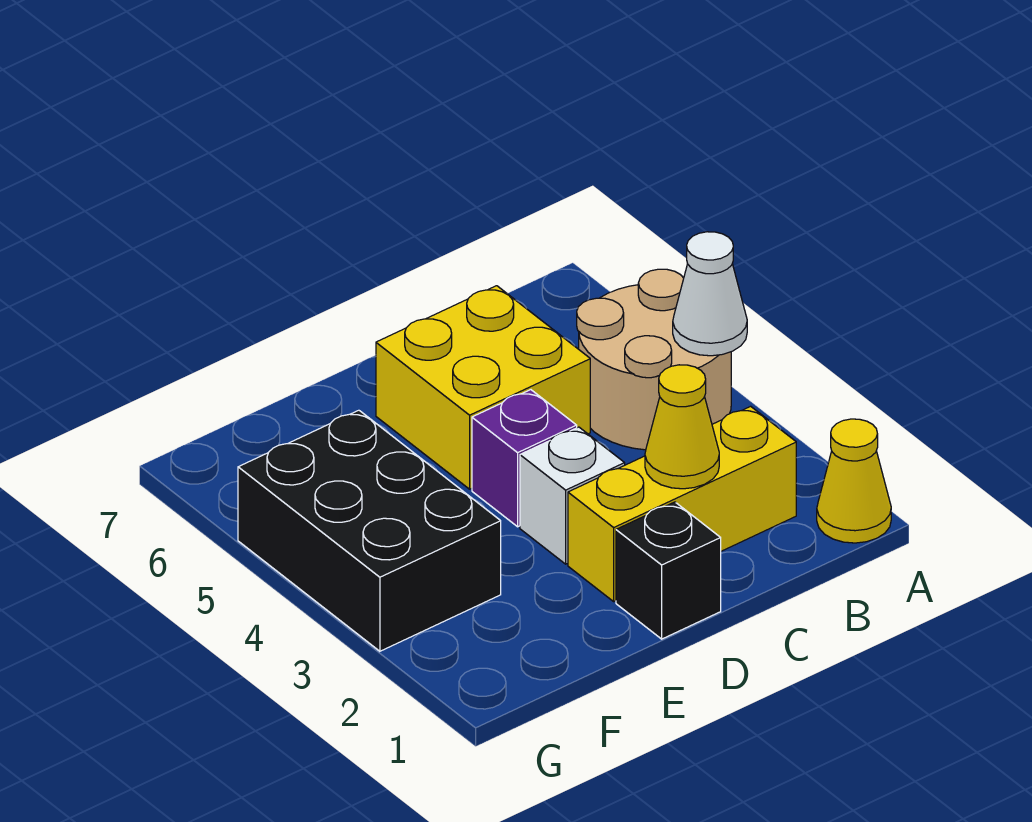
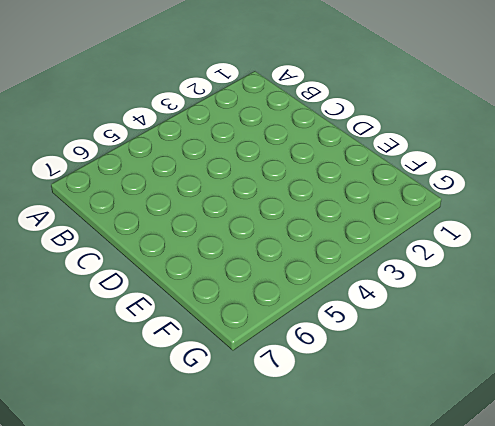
none -> yellow 1x1 cone [817,419,891,543]
none -> tan 2x2 round brick [577,269,731,450]

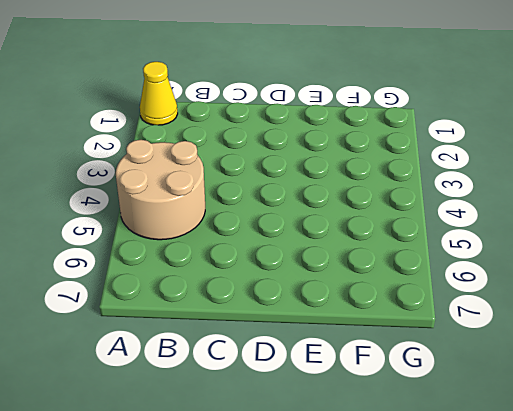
none -> yellow 1x3 brick [568,406,796,601]
none -> yellow 2x2 brick [376,286,590,489]

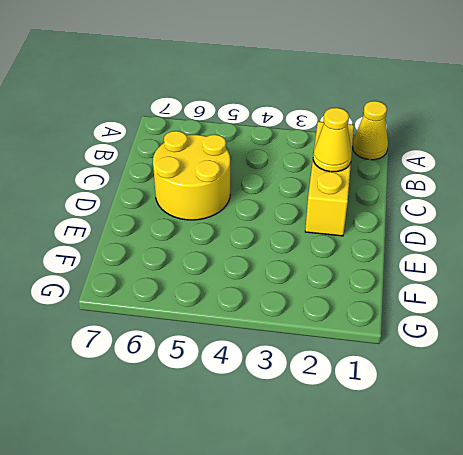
yellow 2x2 round brick [153,131,230,220] -> yellow 2x2 brick [376,286,590,489]
none -> tan 2x2 round brick [577,269,731,450]
none -> black 1x1 brick [616,502,721,639]

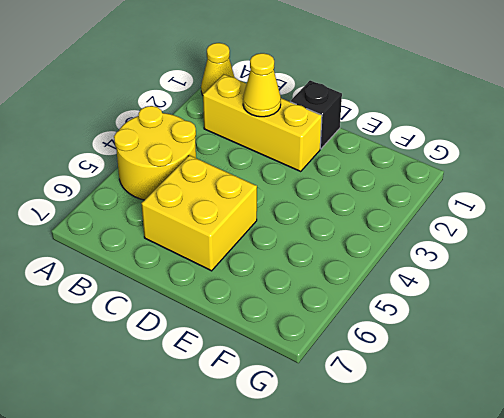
yellow 2x2 round brick [114,106,196,200] -> tan 2x2 round brick [577,269,731,450]
none -> white 1x1 brick [520,427,625,564]
none -> purple 1x1 brick [472,390,577,527]

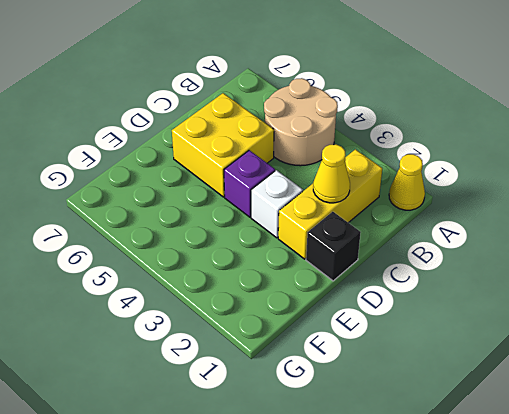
none -> black 2x3 brick [238,410,501,651]
none -> white 1x1 cone [673,232,747,356]

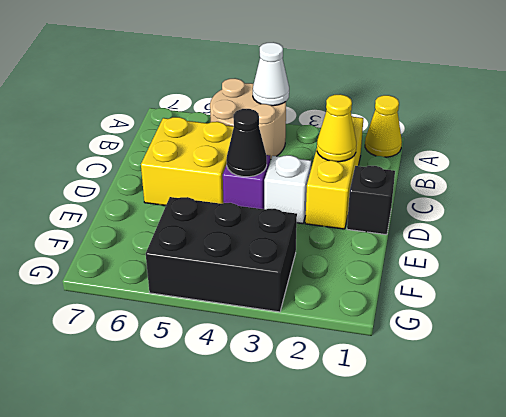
black 1x1 cone [227,109,267,177] -> none

